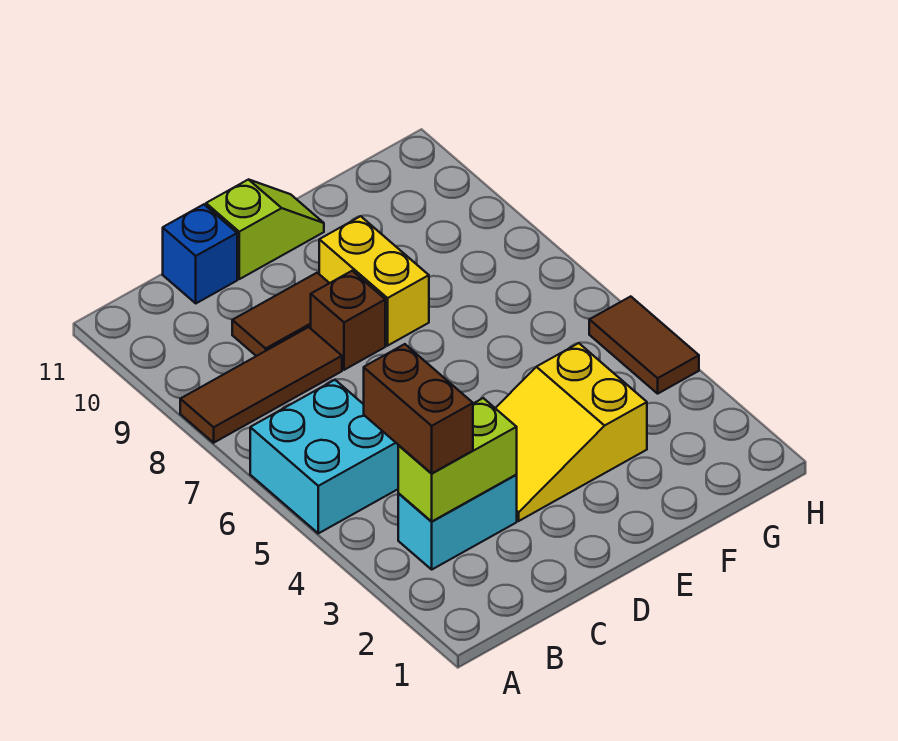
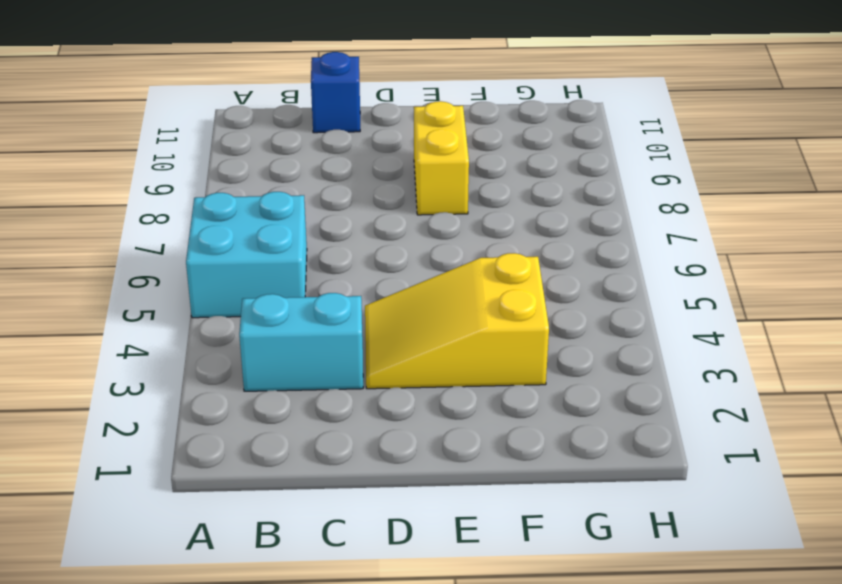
none -> brown 1x3 tile [180,327,342,443]
none -> brown 1x2 tile [232,273,329,356]
none -> brown 1x1 brick [311,271,385,370]

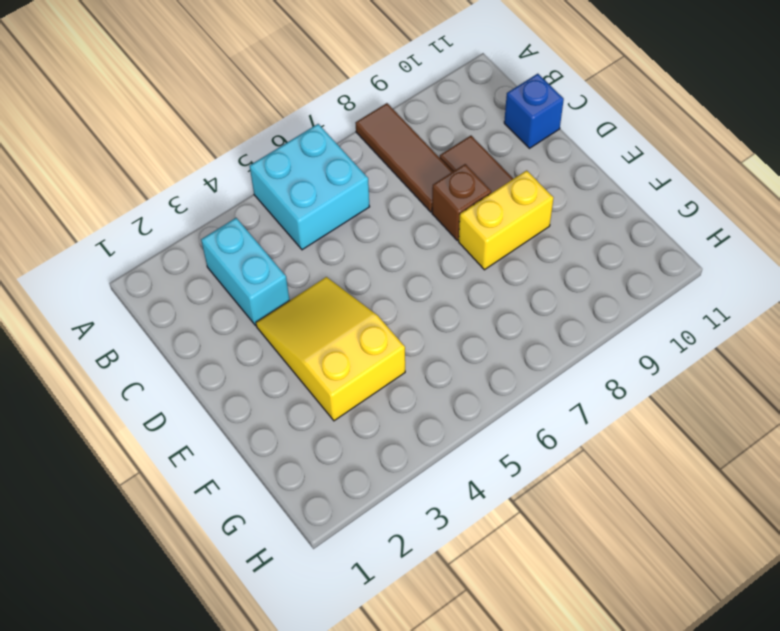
none -> lime 1x2 slope [206,179,324,279]
none -> brown 1x2 tile [589,296,699,394]
none -> lime 1x2 brick [398,398,517,522]

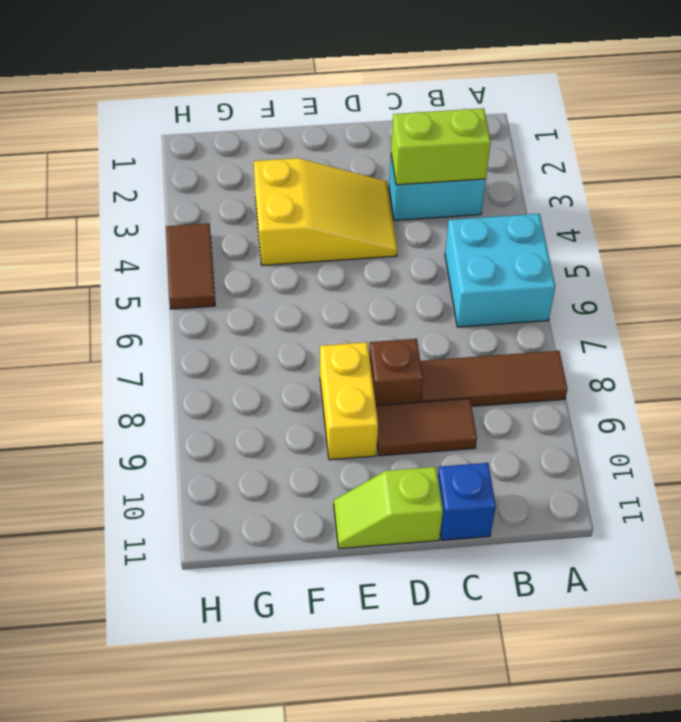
none -> brown 1x2 brick [364,344,473,474]

